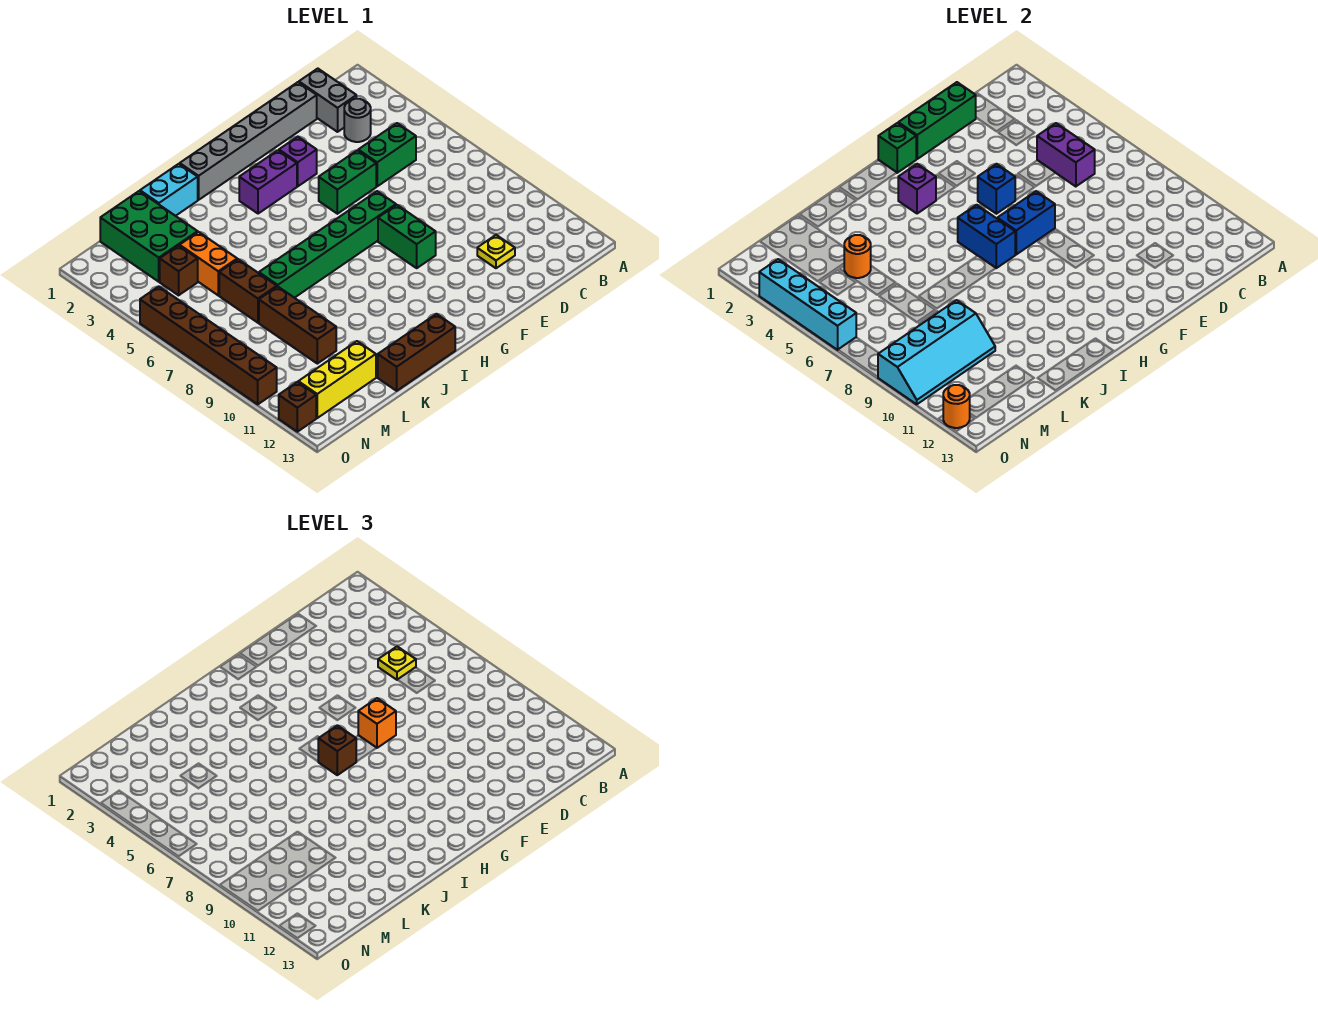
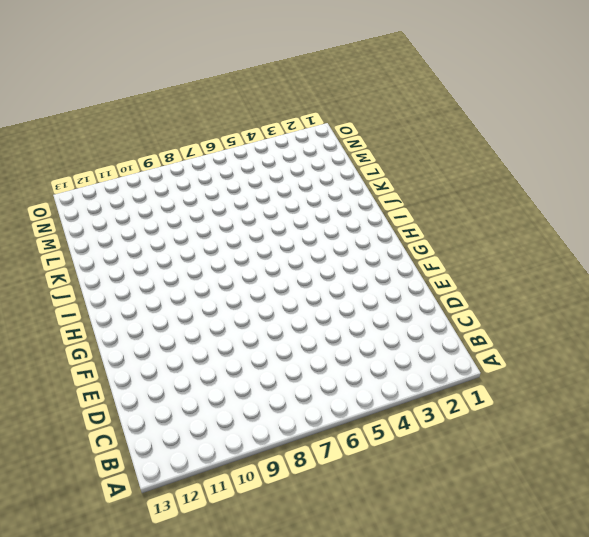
none -> grey 1x2 brick [299,69,356,132]
none -> grey 1x1 round brick [344,99,371,142]
none -> green 1x2 brick [358,123,416,186]
none -> grey 1x6 brick [180,82,317,200]

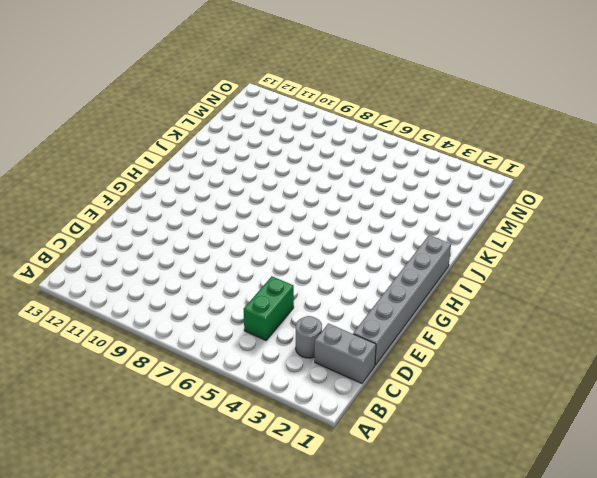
none -> yellow 1x1 plate [477,235,515,268]
none -> green 1x2 brick [319,150,376,214]
none -> purple 1x1 brick [279,137,317,186]
none -> green 1x6 brick [259,191,396,298]

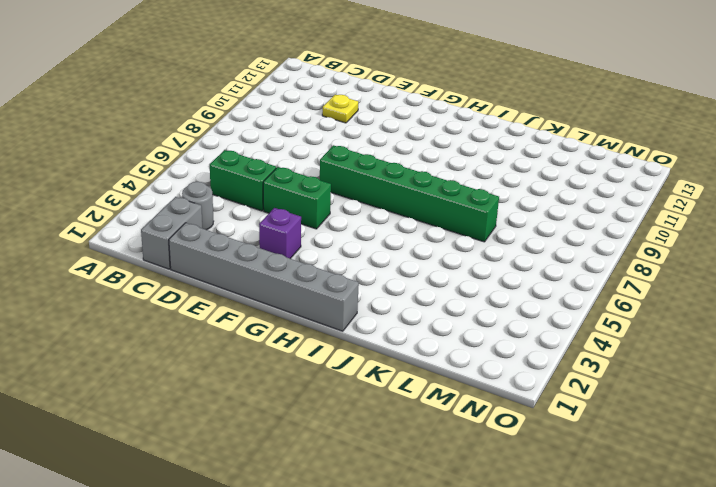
none -> green 1x2 brick [378,205,436,268]
none -> purple 1x2 brick [239,150,297,214]
none -> brown 1x3 brick [378,314,455,391]
none -> cyan 1x2 brick [140,164,198,216]

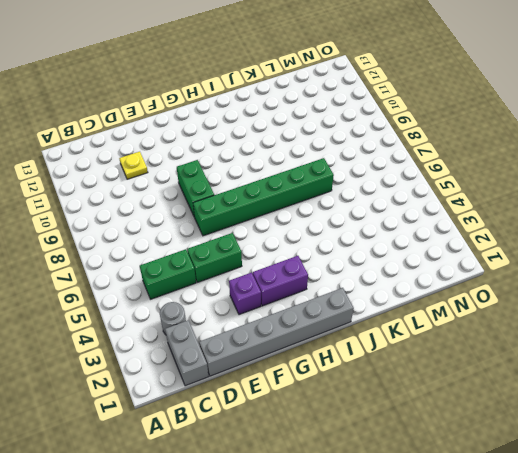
none -> brown 1x3 brick [378,314,455,391]
none -> cyan 1x2 brick [140,164,198,216]
none -> green 2x3 brick [100,191,198,282]
none -> orange 1x2 brick [180,232,237,295]

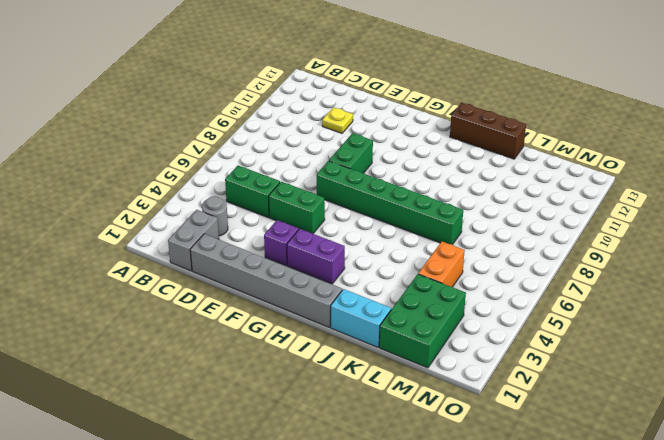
none -> brown 1x2 brick [219,259,277,323]
none -> brown 1x3 brick [259,287,336,364]
none -> yellow 1x3 brick [298,341,376,418]
none -> brown 1x1 brick [160,246,198,295]

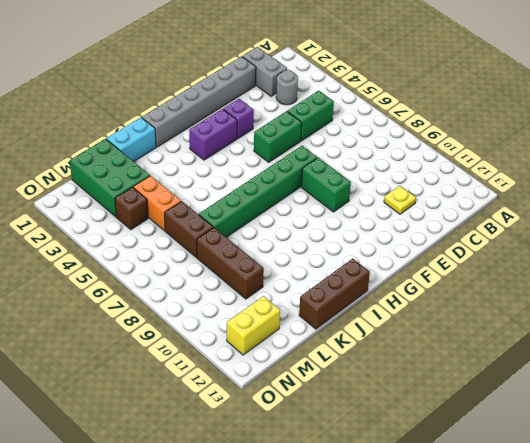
yellow 1x2 brick [227,296,280,355] -> yellow 1x3 brick [298,341,376,418]
none -> brown 1x6 brick [140,286,277,404]
none -> brown 1x1 brick [279,382,316,432]
none -> purple 1x2 brick [1037,123,1095,187]
none -> green 1x3 brick [898,82,976,159]

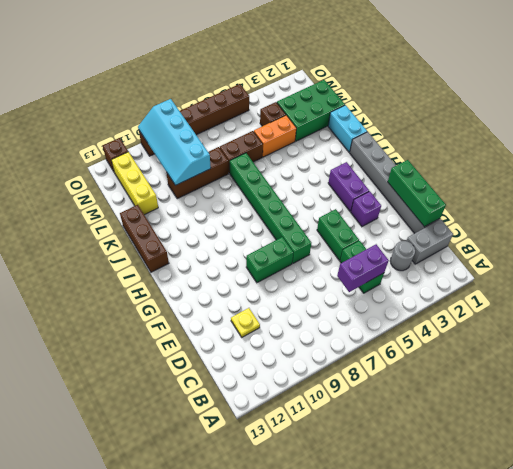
none -> blue 1x1 brick [978,164,1015,214]
none -> blue 1x2 brick [997,191,1055,254]
none -> green 1x1 brick [878,123,916,173]
none -> purple 1x1 brick [898,164,936,214]

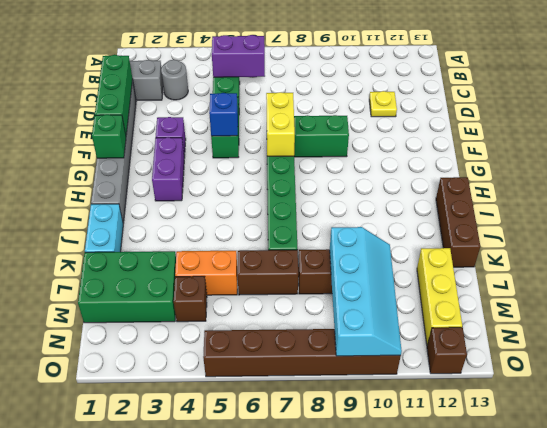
yellow 1x2 brick [266,92,295,156] -> blue 1x2 brick [997,191,1055,254]
none -> purple 1x1 brick [898,164,936,214]
none -> blue 1x2 brick [958,205,1016,268]
none -> orange 1x1 round brick [844,235,871,278]
none -> cyan 1x4 brick [759,259,856,350]

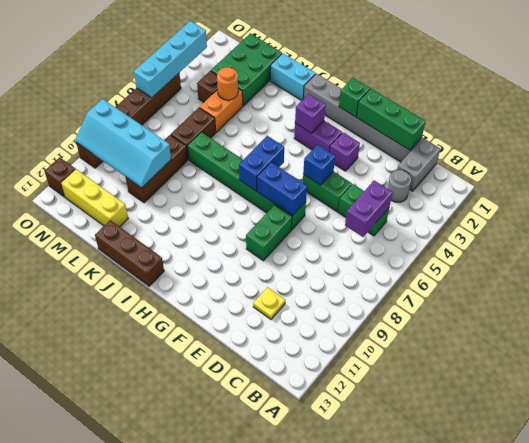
none -> orange 1x1 round brick [943,385,970,428]
none -> yellow 1x1 plate [378,647,416,680]
none -> orange 1x1 brick [358,698,396,748]
none -> brown 1x1 brick [318,725,356,775]

